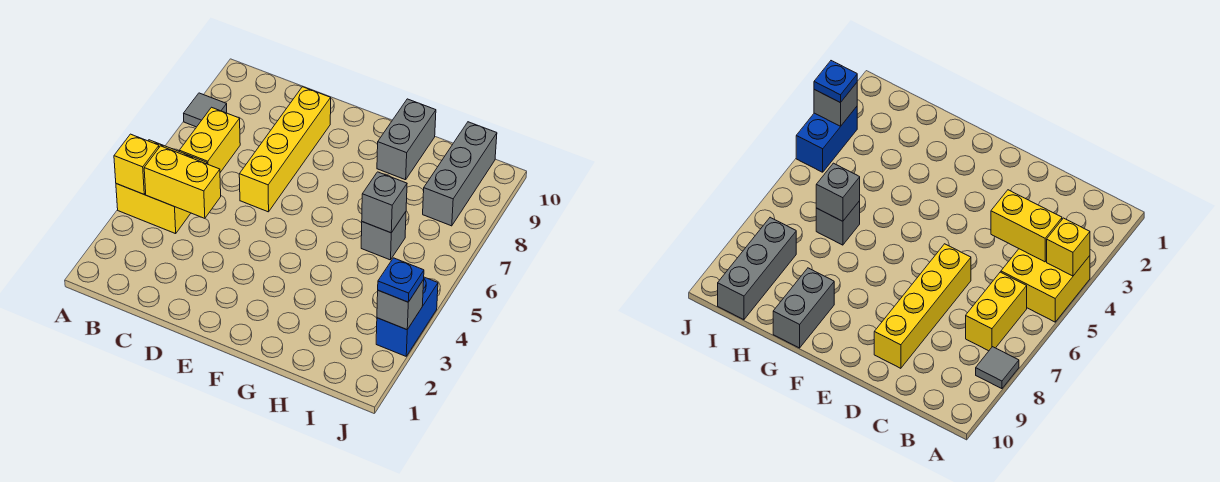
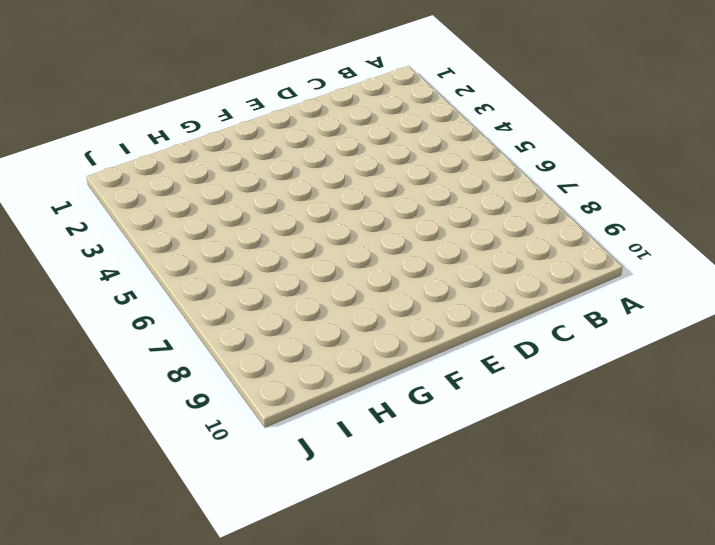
none -> yellow 2x2 brick [116,140,207,234]
none -> grey 1x1 tile [184,93,227,127]
none -> yellow 1x2 brick [179,107,240,172]

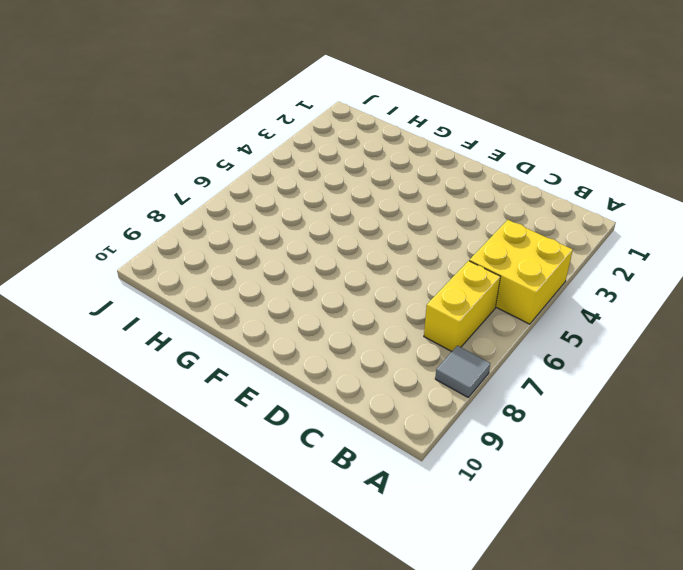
none -> yellow 1x4 brick [239,87,331,212]
none -> grey 1x2 brick [377,99,436,180]
none -> grey 1x1 brick [361,212,406,260]

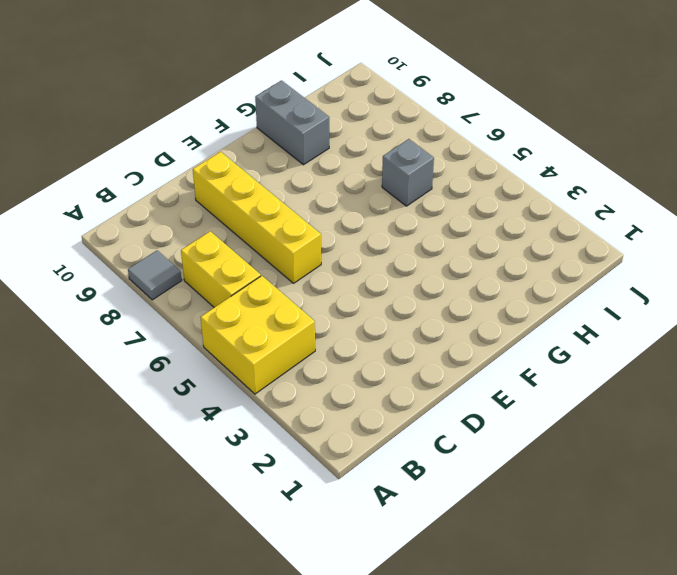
none -> grey 1x3 brick [423,122,497,226]
none -> blue 1x2 brick [376,277,438,356]
none -> yellow 1x1 brick [114,134,159,194]

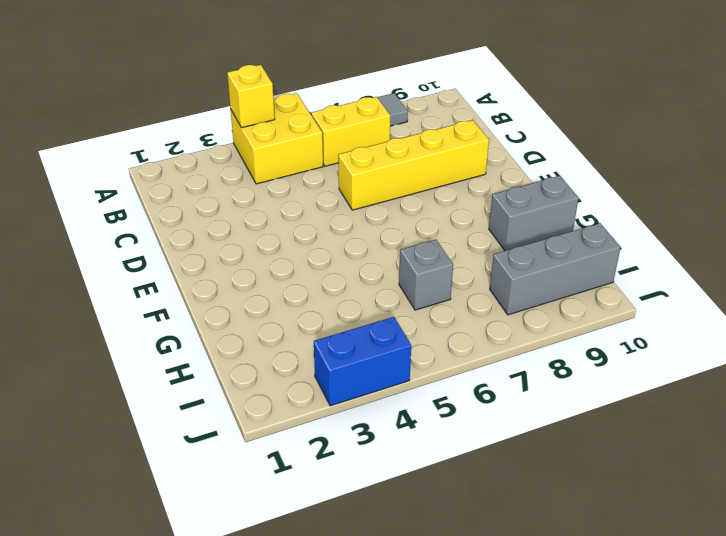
none -> yellow 1x2 brick [144,146,221,218]
none -> grey 1x1 brick [362,172,407,233]
none -> grey 1x1 brick [377,280,424,330]

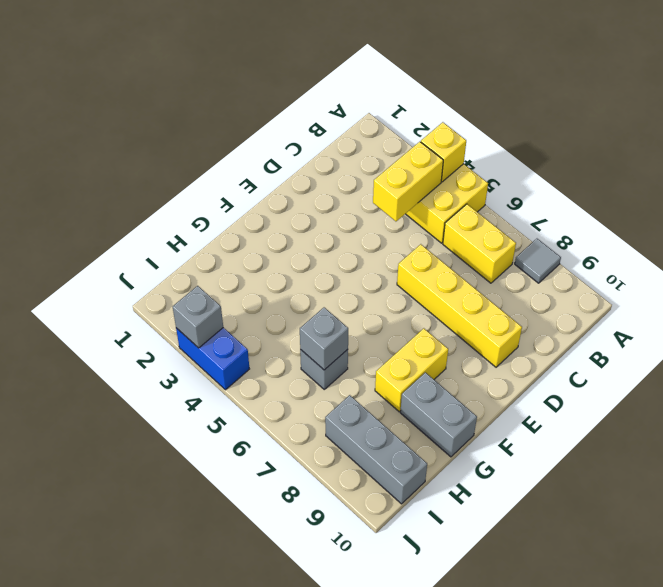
yellow 1x2 brick [375,328,448,412] -> none
none -> blue 1x1 plate [378,258,424,302]

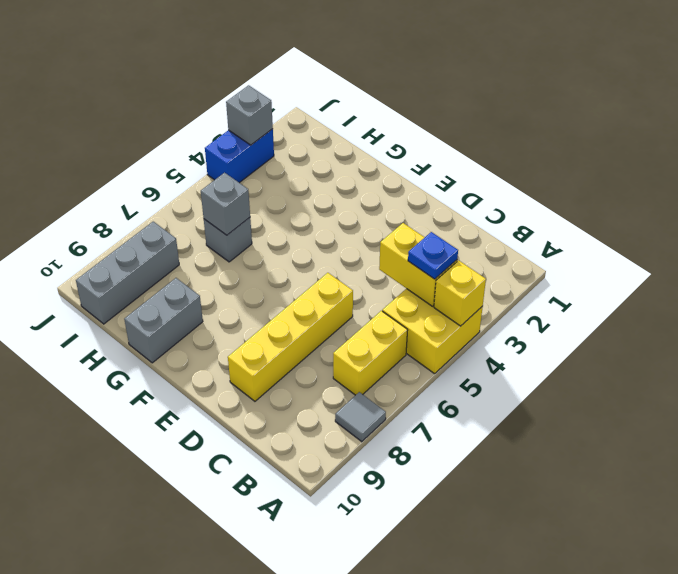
blue 1x1 plate [408,232,458,279] -> blue 1x1 plate moved to [378,258,424,302]

